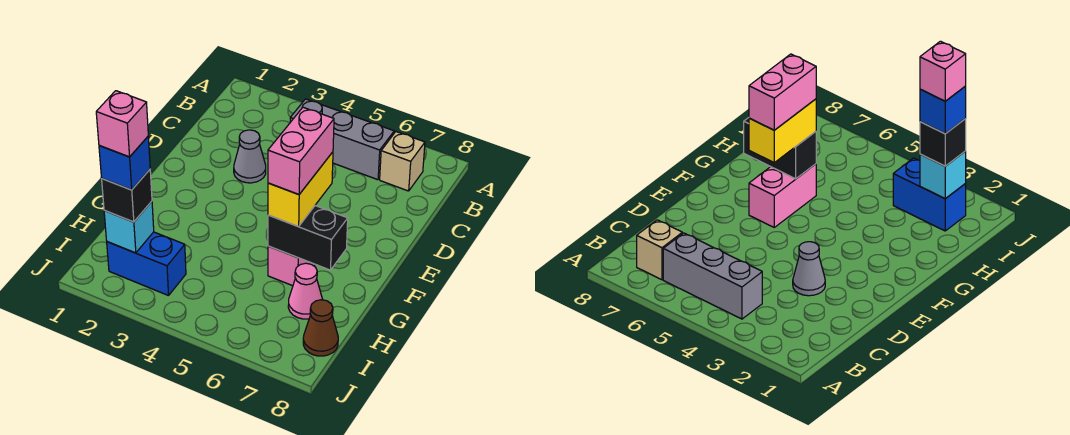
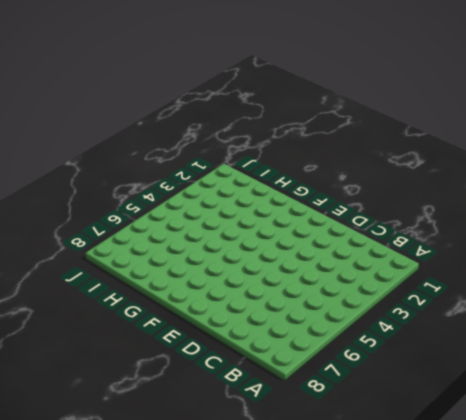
none -> grey 1x3 brick [290,99,394,180]
none -> tan 1x1 brick [380,132,425,191]
none -> grey 1x1 cone [234,130,266,183]

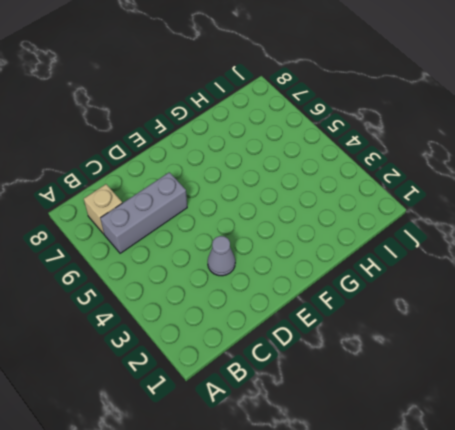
grey 1x3 brick [100,172,187,253] -> grey 1x3 brick turned to [290,99,394,180]
none -> pink 1x2 brick [268,246,315,286]
none -> pink 1x1 cone [288,263,323,319]
none -> blue 1x2 brick [107,232,186,296]

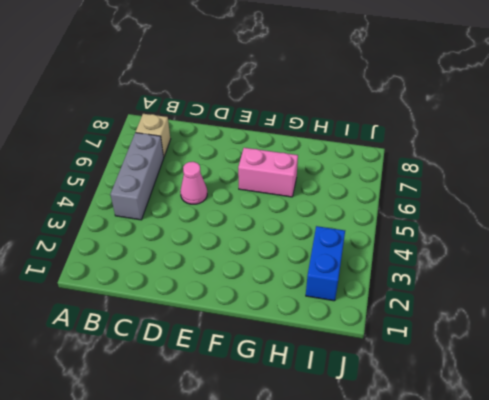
pink 1x1 cone [180,162,207,204] -> pink 1x1 cone moved to [288,263,323,319]
none -> grey 1x1 cone [234,130,266,183]
none -> brown 1x1 cone [303,300,338,356]
none -> black 1x2 brick [268,206,348,270]

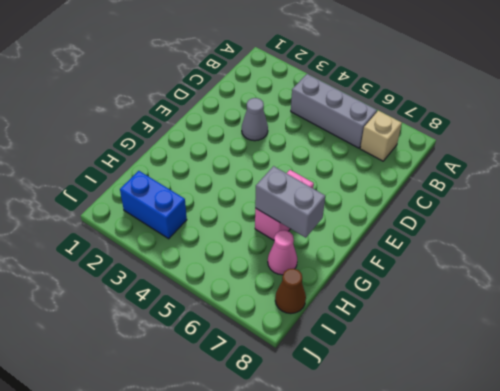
grey 1x2 brick [255,166,325,238] -> black 1x2 brick [268,206,348,270]
none -> cyan 1x1 brick [104,201,154,253]
none -> yellow 1x2 brick [268,152,333,227]
none -> black 1x1 brick [102,170,152,222]

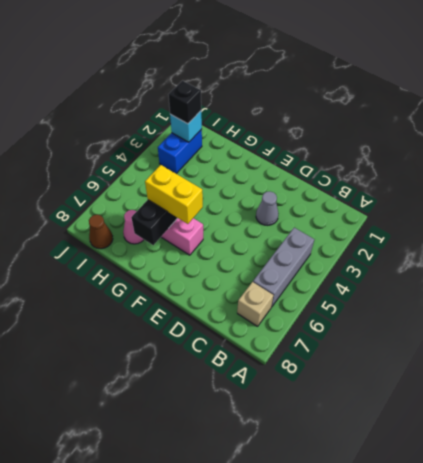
none -> pink 1x2 brick [268,107,334,194]
none -> blue 1x1 brick [99,137,150,190]
none -> pink 1x1 brick [96,91,148,157]

